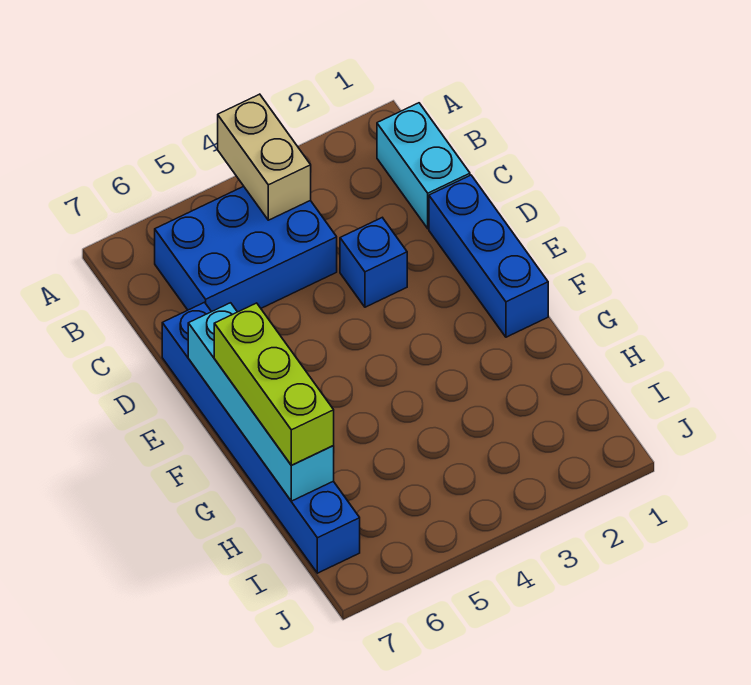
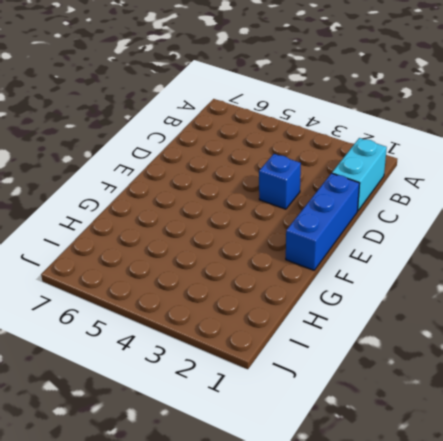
none -> blue 2x3 brick [155,186,337,312]
none -> blue 1x6 brick [162,302,360,573]

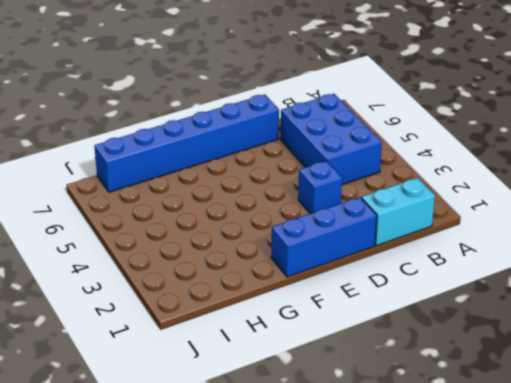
none -> tan 1x2 brick [218,94,311,220]
none -> cyan 1x4 brick [188,303,334,501]

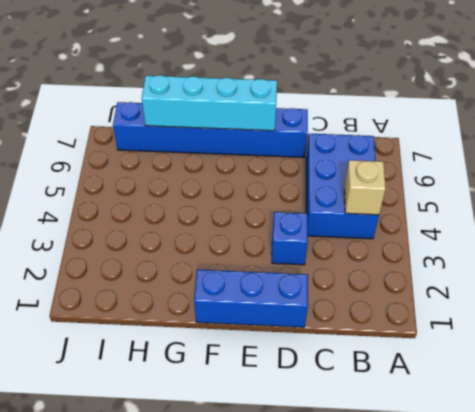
tan 1x1 brick [344,160,386,215] -> tan 1x2 brick [218,94,311,220]
none -> cyan 1x2 brick [377,103,470,229]
none -> lime 1x3 brick [214,303,334,465]

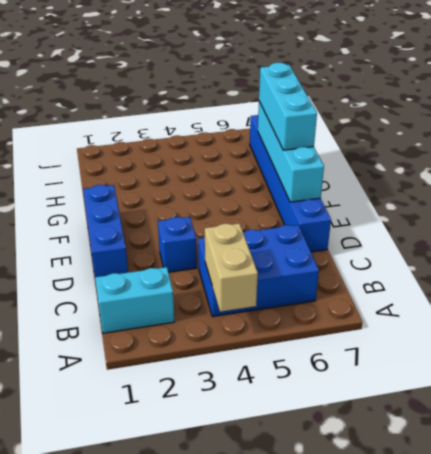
cyan 1x2 brick [95,267,174,333] -> cyan 1x2 brick turned to [377,103,470,229]
cyan 1x3 brick [259,63,317,150] -> lime 1x3 brick [214,303,334,465]

